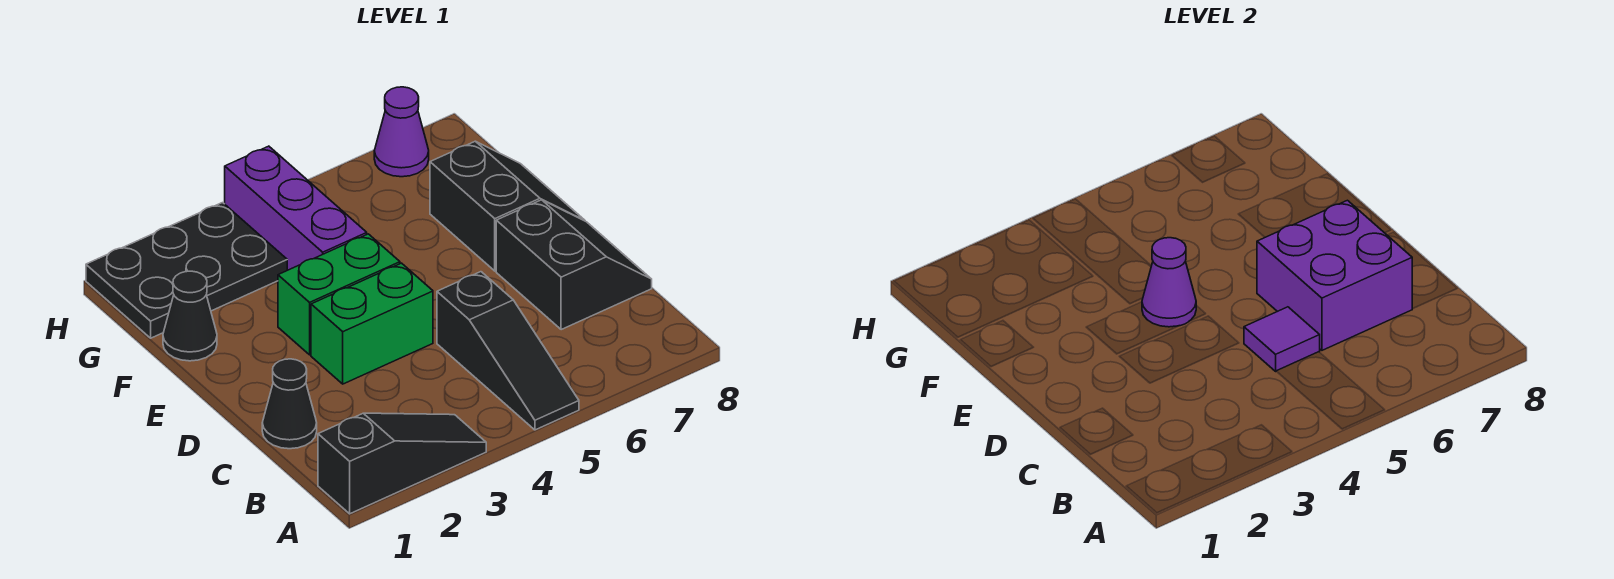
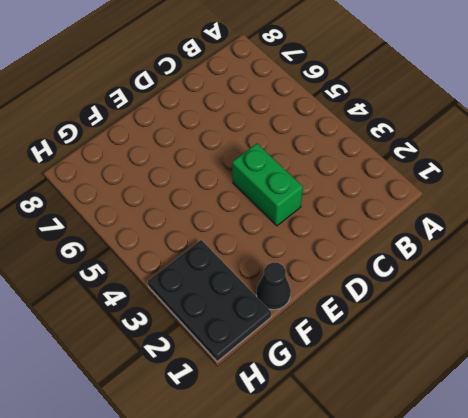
none -> black 1x3 slope [318,413,486,514]
none -> black 1x3 slope [437,272,579,430]
none -> black 1x1 cone [262,359,317,449]

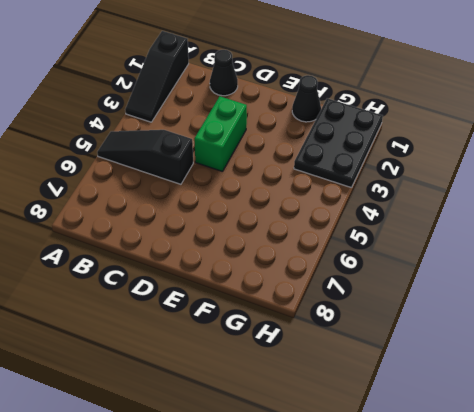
none -> black 2x2 slope [496,200,652,330]
none -> green 1x2 brick [278,234,400,355]
none -> black 2x2 slope [430,141,585,271]

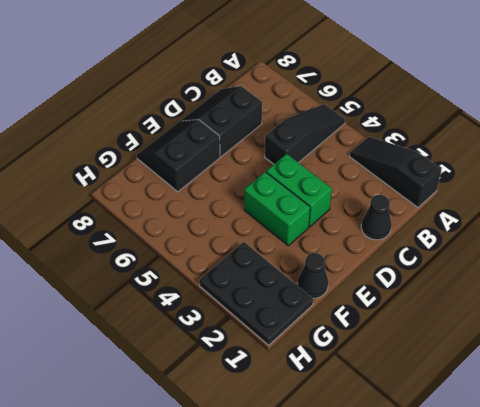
none -> purple 1x3 brick [225,146,367,270]
none -> purple 1x1 cone [374,87,429,177]
none -> purple 1x1 tile [1244,307,1320,371]

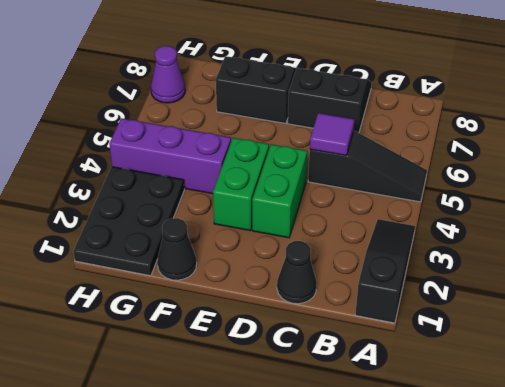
none -> purple 2x2 brick [1257,200,1412,350]
none -> purple 1x1 cone [1142,238,1196,327]

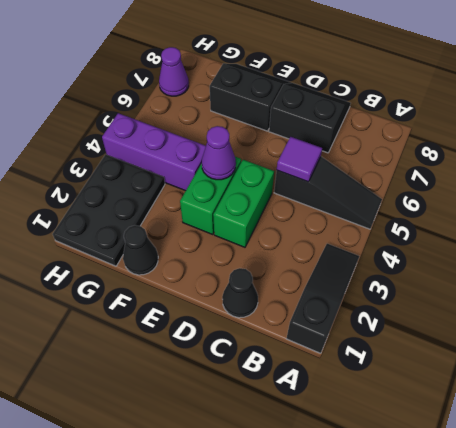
none -> purple 2x2 brick [1257,200,1412,350]

